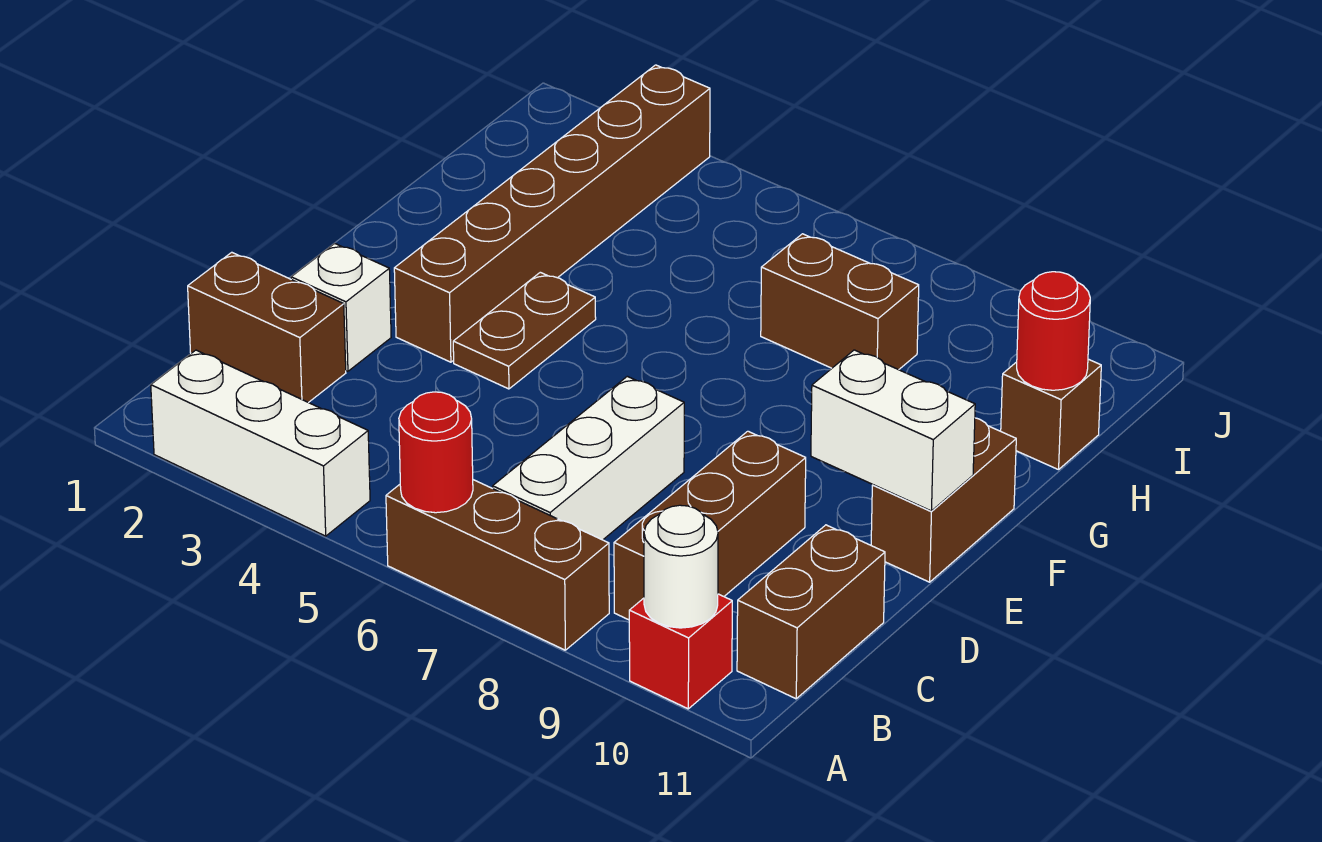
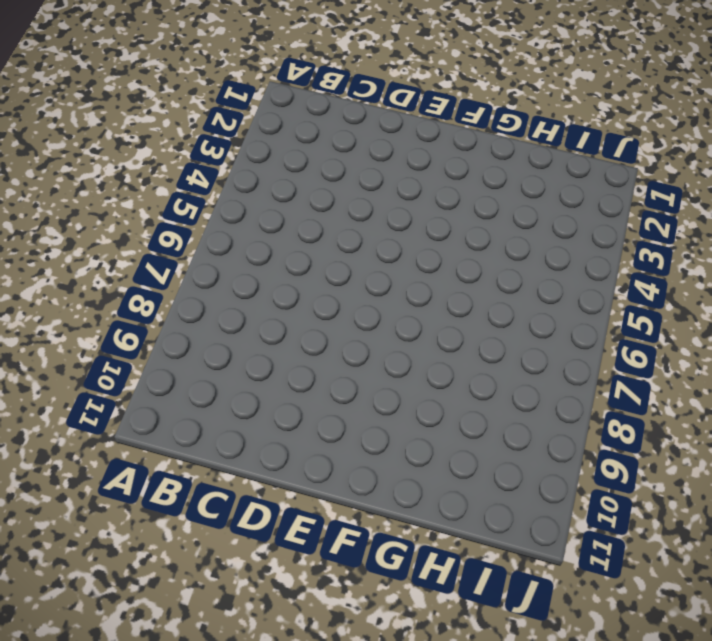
none -> white 1x3 brick [151,350,370,536]
none -> brown 1x3 brick [386,480,609,650]
none -> red 1x1 brick [629,594,732,709]

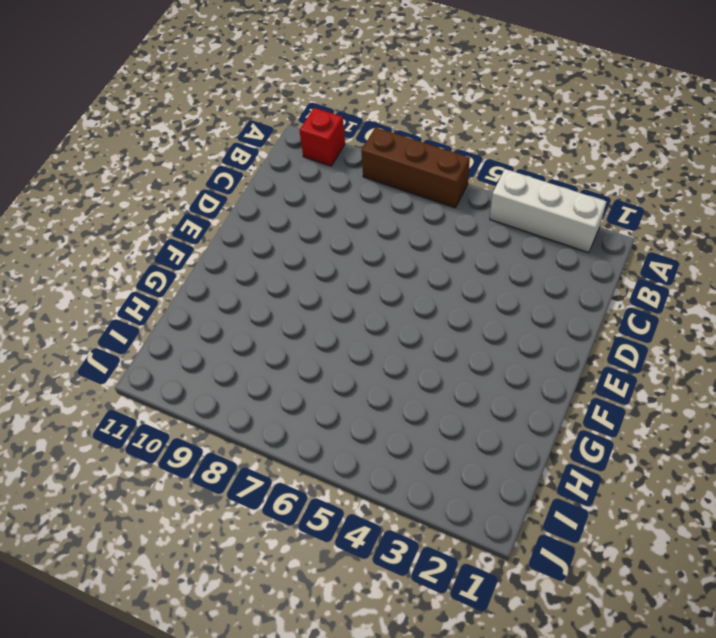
none -> white 1x3 brick [493,376,684,540]
none -> brown 1x3 brick [614,431,806,620]
none -> brown 1x2 brick [737,525,885,699]

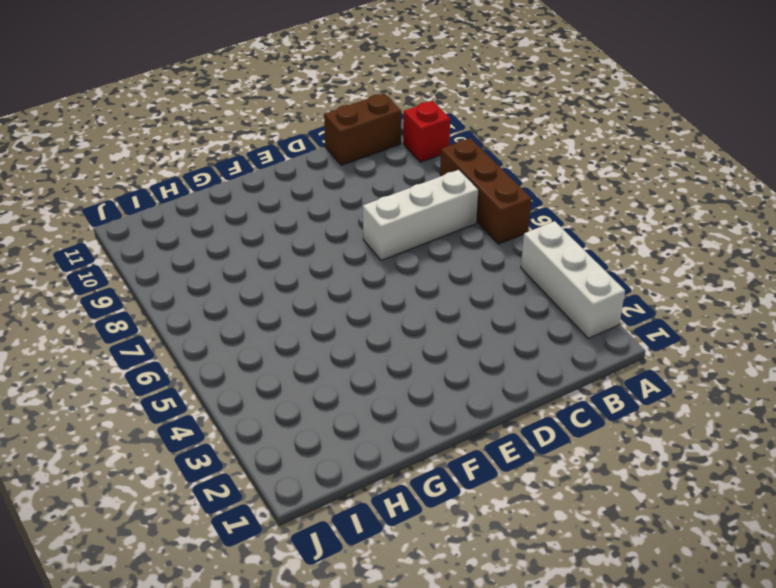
none -> brown 1x3 brick [614,431,806,620]
none -> brown 1x2 brick [188,252,346,403]
none -> white 1x1 brick [291,243,391,371]

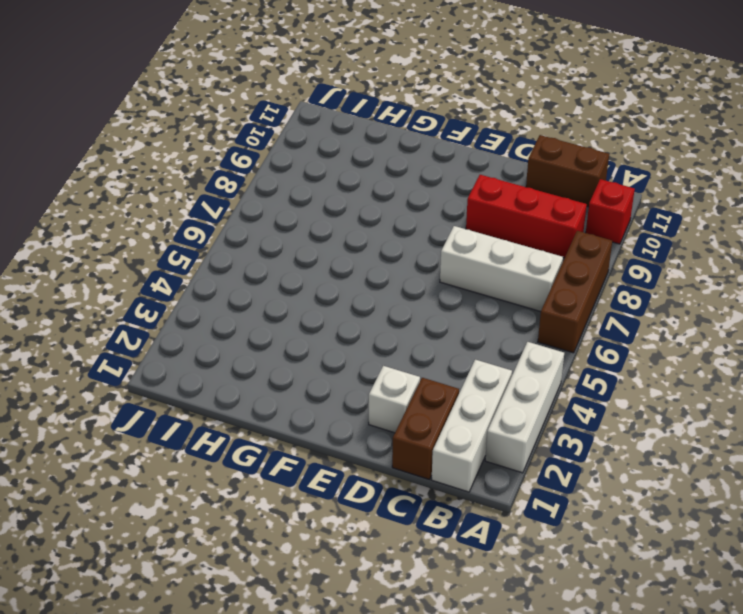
white 1x3 brick [432,360,512,492] -> none
red 1x3 brick [466,175,587,258] -> brown 1x3 brick [614,431,806,620]
none -> brown 1x6 brick [394,65,710,362]
none -> brown 1x2 plate [453,272,596,389]
none -> brown 1x2 brick [871,418,1016,582]

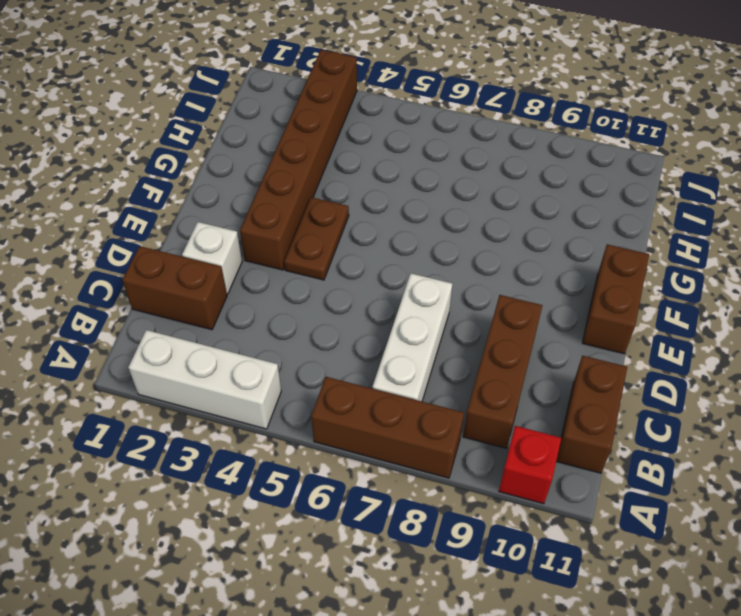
none -> brown 1x2 brick [761,234,919,370]
none -> brown 1x1 brick [1001,359,1101,470]
none -> red 1x1 round brick [399,392,473,513]

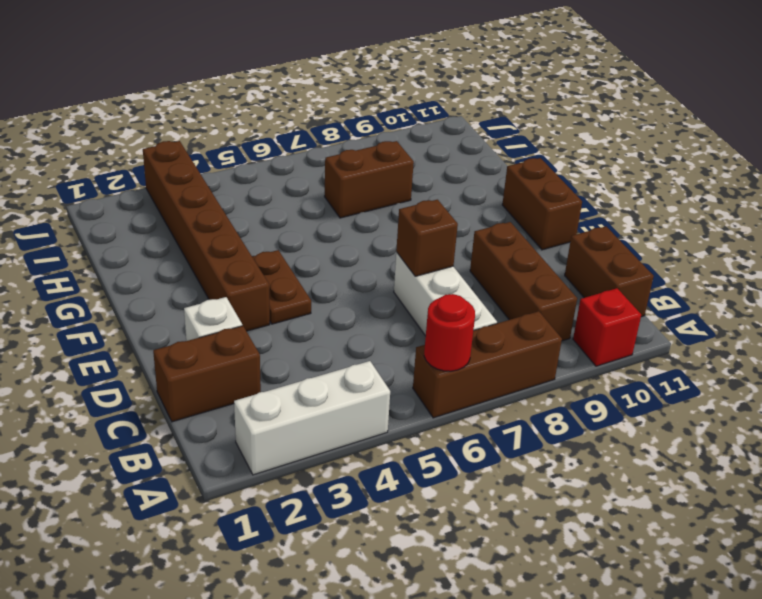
brown 1x1 brick [396,200,458,276] -> brown 1x1 brick moved to [1001,359,1101,470]
none -> white 1x1 round brick [644,505,718,628]
none -> white 1x2 brick [811,350,975,511]
none -> red 1x1 round brick [1017,272,1090,390]

